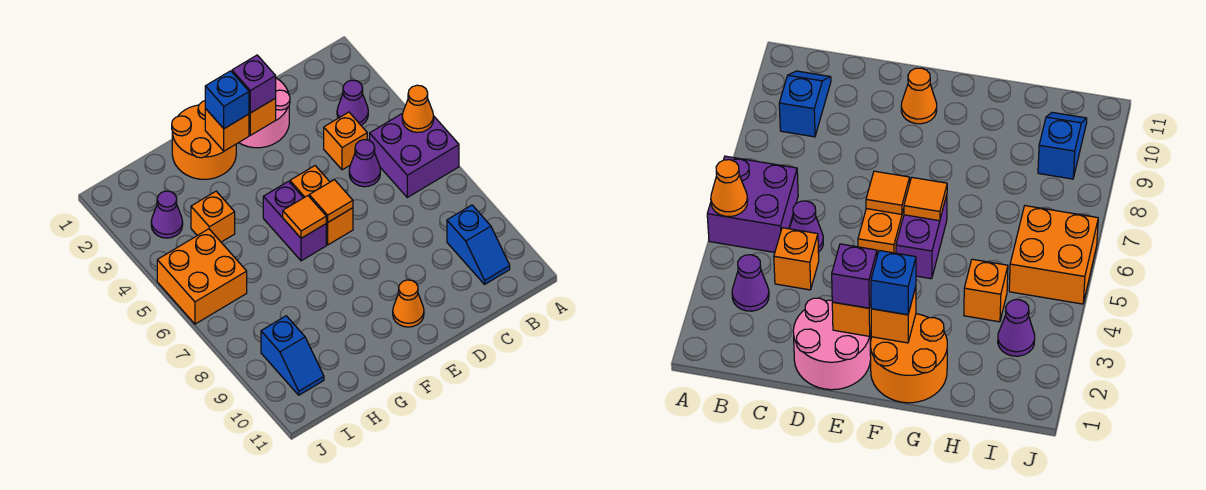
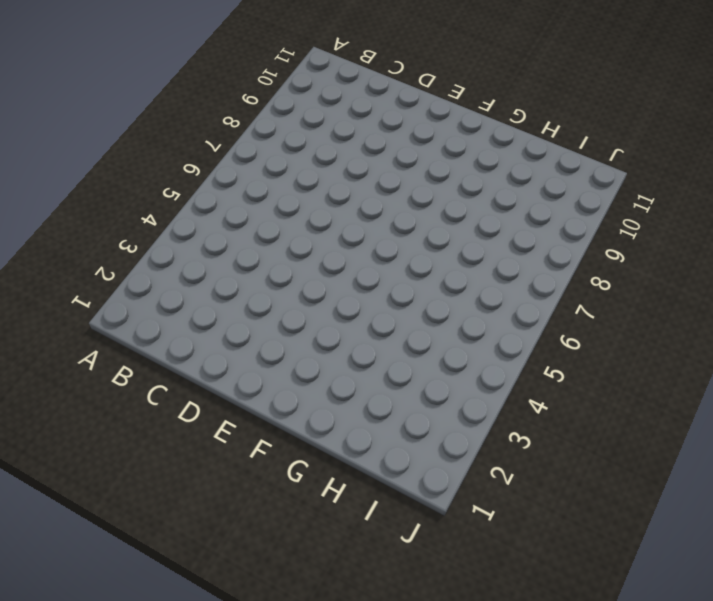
none -> purple 2x2 brick [370,113,459,197]
none -> purple 1x1 cone [337,80,368,125]
none -> blue 1x2 slope [447,205,510,284]

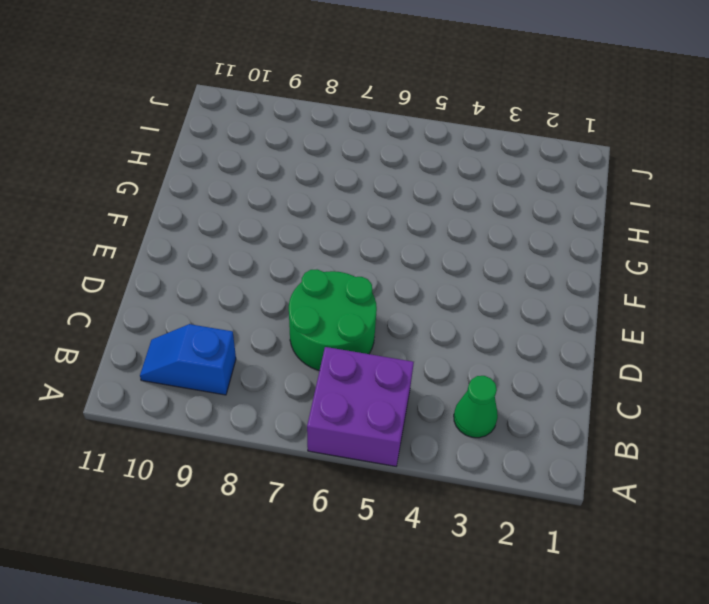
green 1x1 cone [454,376,498,438] -> purple 1x1 cone [337,80,368,125]
green 2x2 round brick [289,269,377,371] -> none
none -> orange 1x1 brick [324,112,367,170]
none -> purple 1x1 cone [349,140,380,187]
none -> pink 2x2 round brick [239,78,290,148]

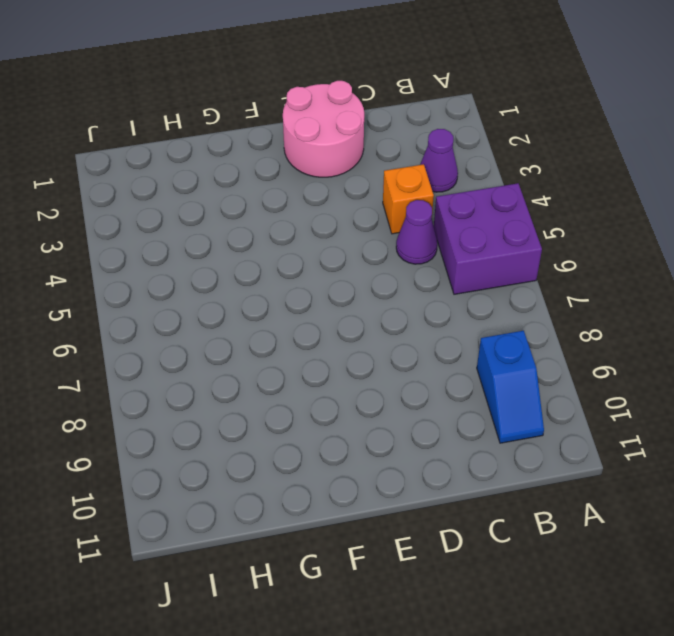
none -> orange 1x2 brick [290,166,353,245]
none -> orange 1x1 cone [393,280,424,327]
none -> orange 2x2 round brick [172,101,236,179]

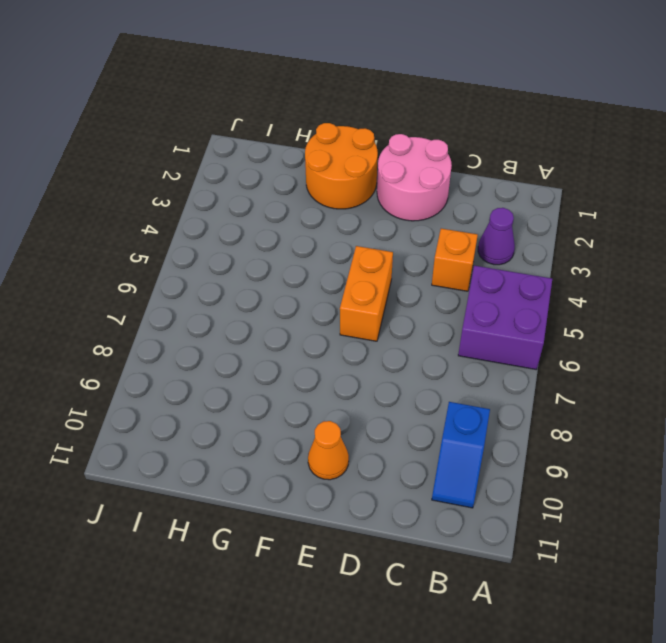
none -> purple 1x1 cone [349,140,380,187]
none -> purple 1x2 brick [263,181,326,261]
none -> orange 1x1 brick [191,191,235,242]

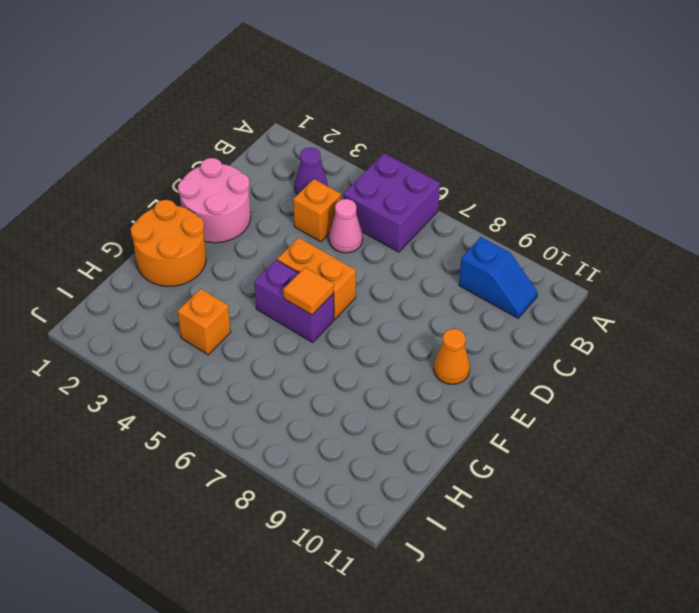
pink 1x1 cone [329,199,363,253] -> purple 1x1 cone [349,140,380,187]
none -> purple 1x1 cone [151,191,183,238]
none -> orange 2x2 brick [157,229,247,324]
none -> blue 1x2 slope [261,316,324,395]

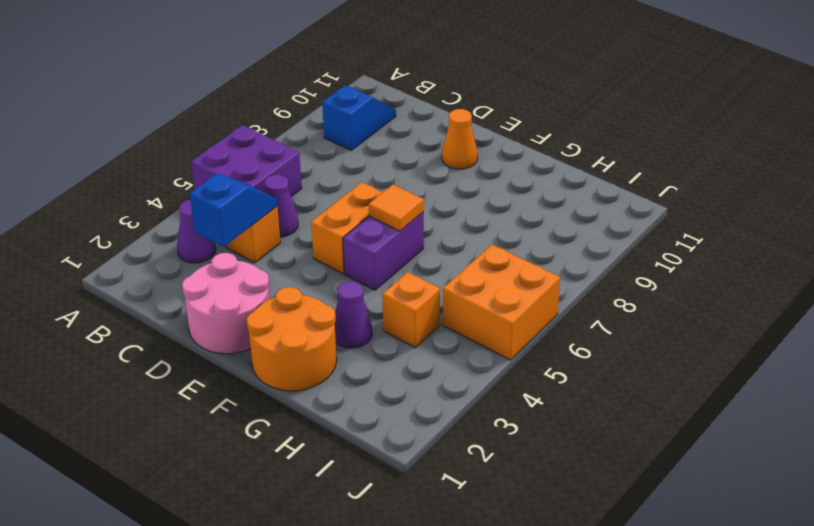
blue 1x2 slope [190,173,277,247] -> blue 1x2 slope moved to [261,316,324,395]
purple 1x1 cone [335,281,372,348] -> purple 1x1 cone moved to [151,191,183,238]
none -> orange 1x1 cone [402,85,434,132]
none -> orange 1x1 brick [249,98,276,135]
none -> orange 1x1 tile [309,180,353,222]

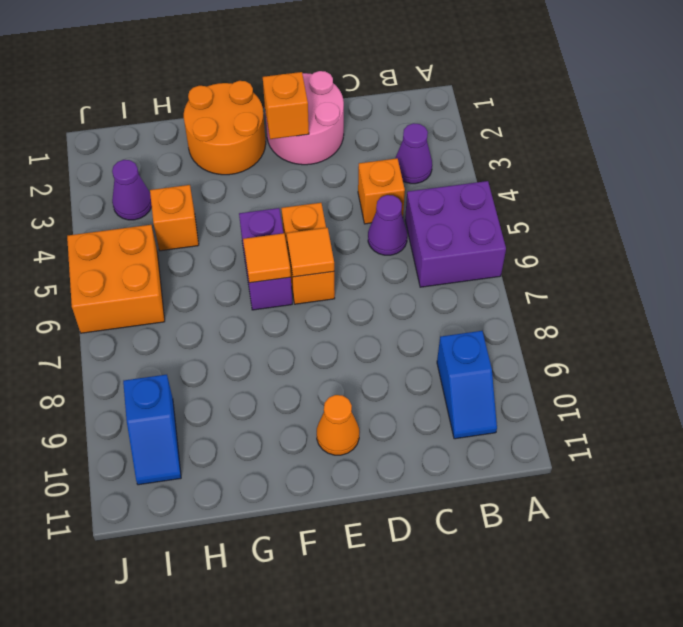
none -> orange 1x1 cone [402,85,434,132]
none -> orange 1x1 brick [205,109,249,151]
none -> purple 1x1 brick [232,55,276,113]

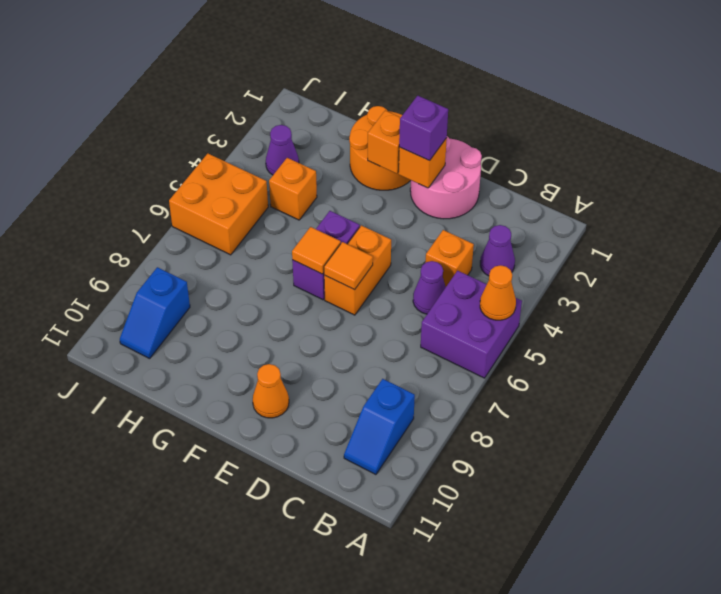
none -> blue 1x1 brick [205,71,249,129]

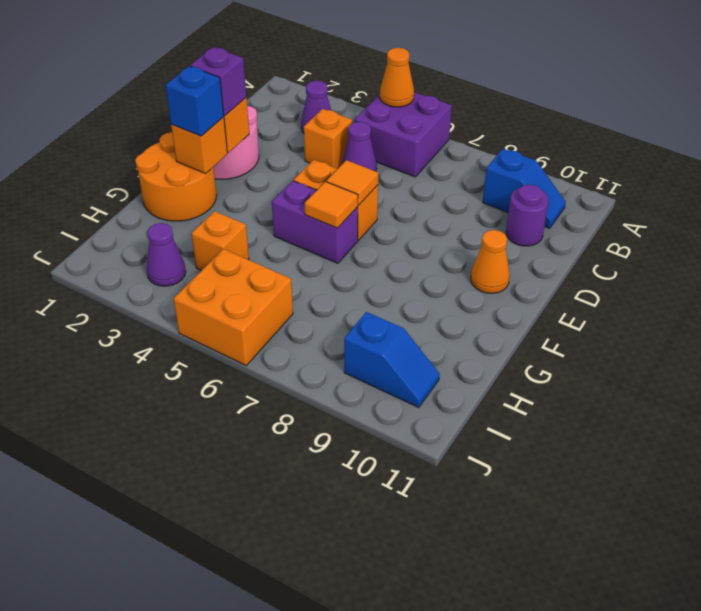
purple 1x1 round brick [506,185,549,246] -> none

